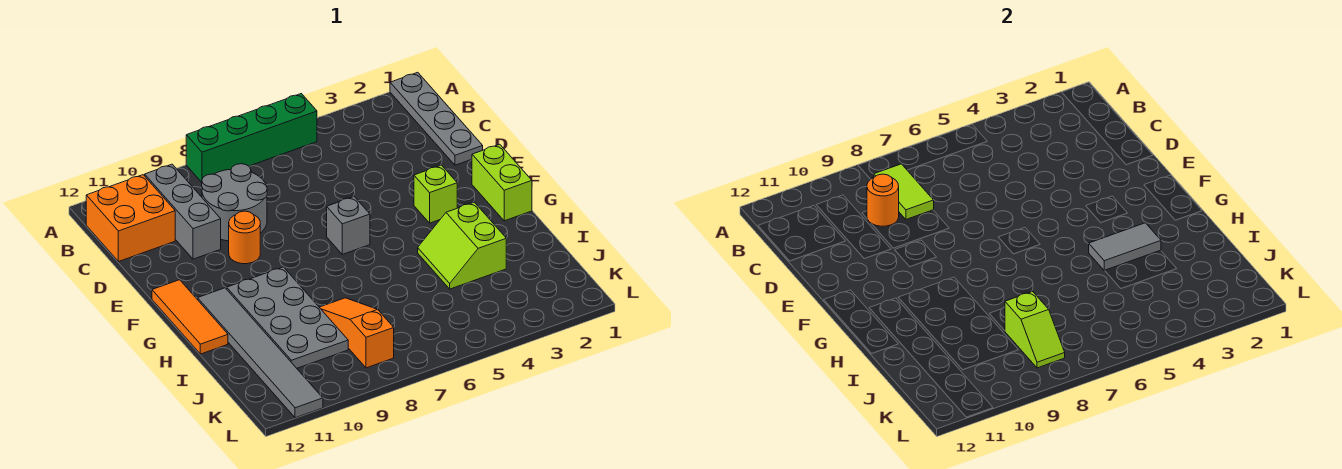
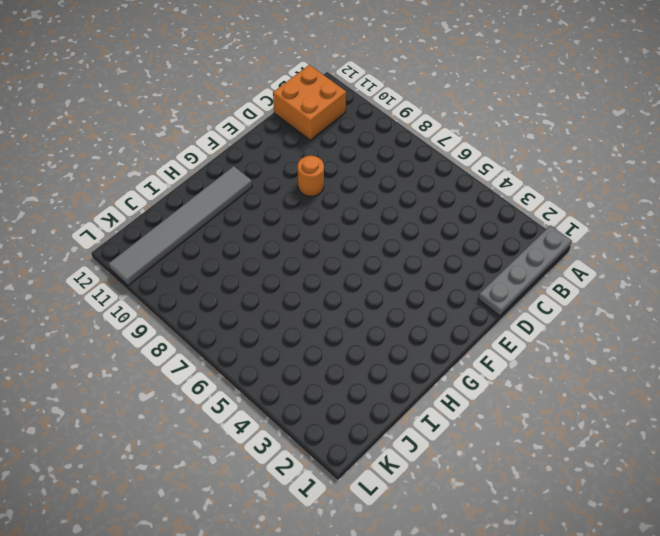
none -> green 1x4 brick [186,94,317,182]
none -> grey 1x3 brick [145,164,221,259]
none -> grey 2x2 round brick [202,164,267,241]

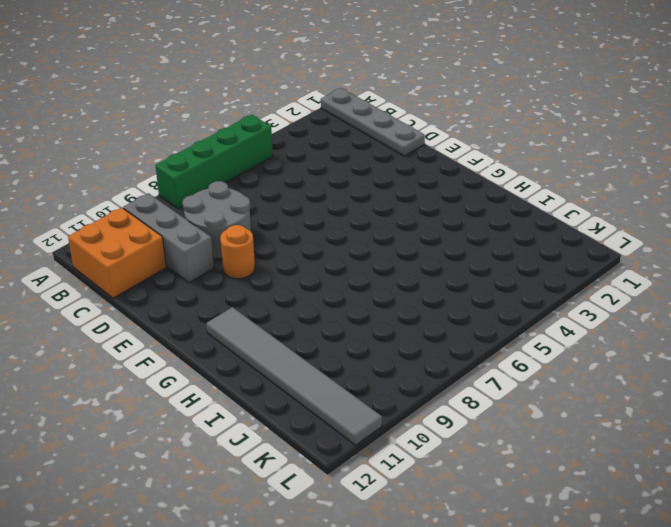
none -> lime 1x2 brick [472,144,532,221]
none -> lime 1x1 brick [414,165,457,223]
none -> grey 1x1 brick [327,197,370,254]

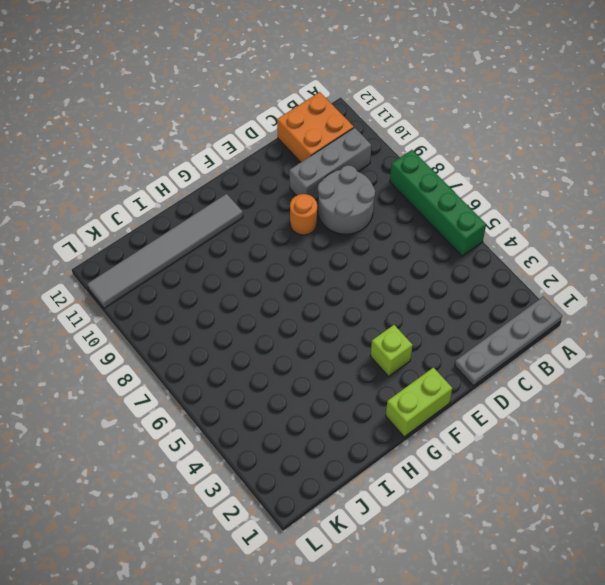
none -> grey 1x1 brick [327,197,370,254]
none -> orange 1x3 tile [152,280,228,354]
none -> grey 2x4 plate [227,267,348,368]

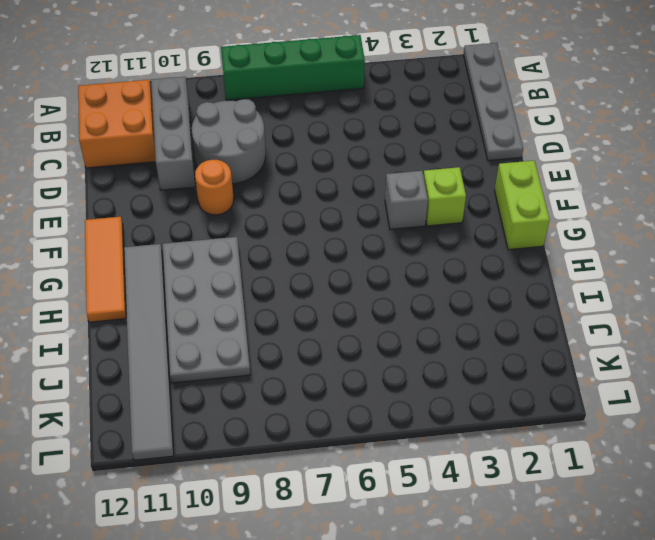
grey 1x1 brick [385,171,428,229] -> grey 1x1 brick moved to [327,197,370,254]
none -> lime 2x2 slope [418,202,506,289]
none -> orange 1x3 slope [319,298,394,368]
none -> lime 1x2 tile [874,164,934,219]

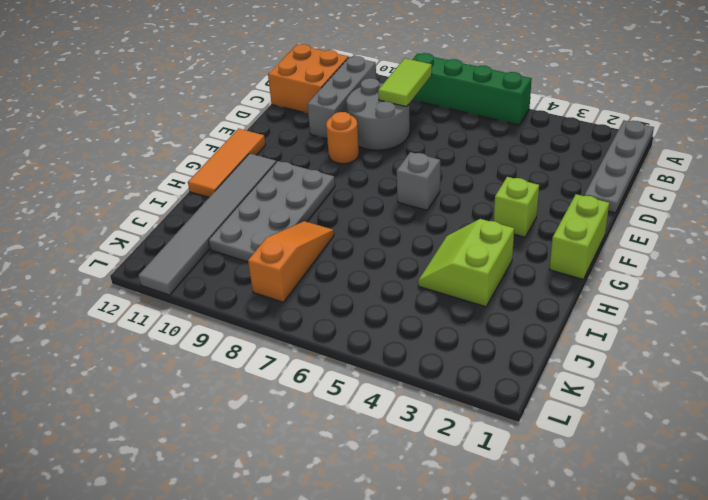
none -> orange 1x1 round brick [867,174,899,226]
none -> grey 1x2 tile [1089,223,1161,271]
none -> lime 1x2 slope [1005,291,1065,368]

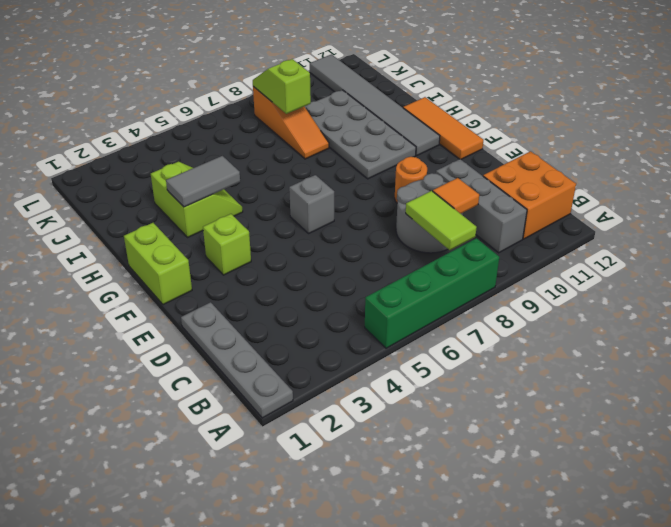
orange 1x1 tile [433,178,479,214] -> orange 1x1 round brick [867,174,899,226]

